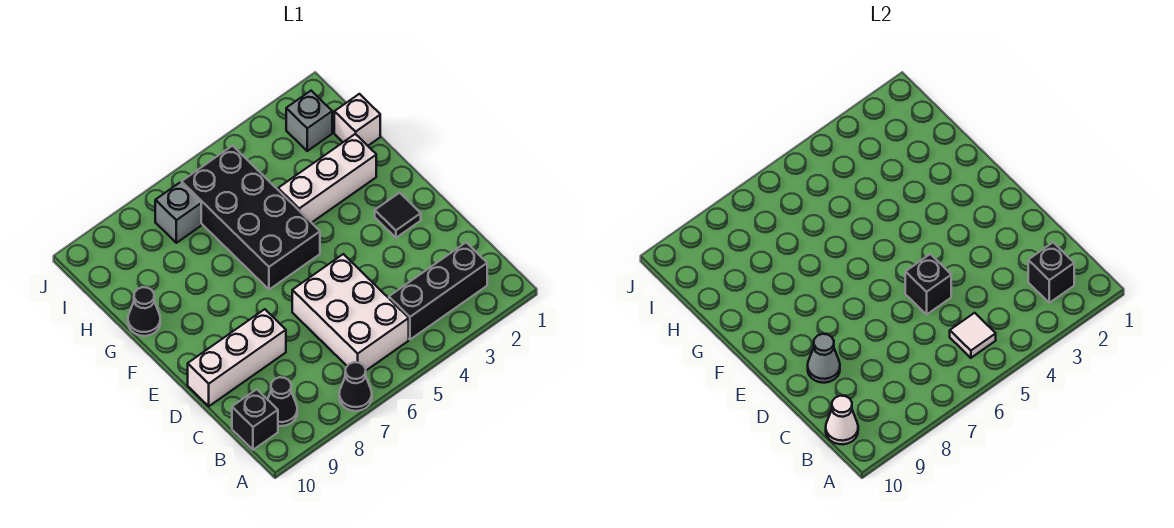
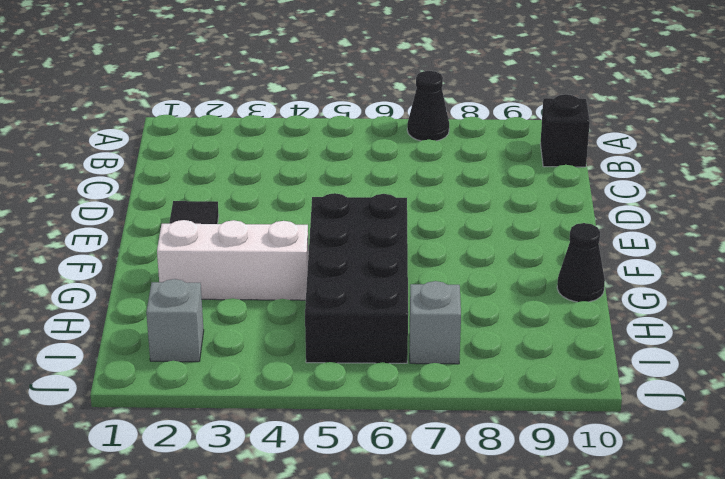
none -> black 1x3 brick [389,243,487,340]
none -> white 2x3 brick [292,254,409,370]
none -> black 1x1 cone [268,377,297,426]

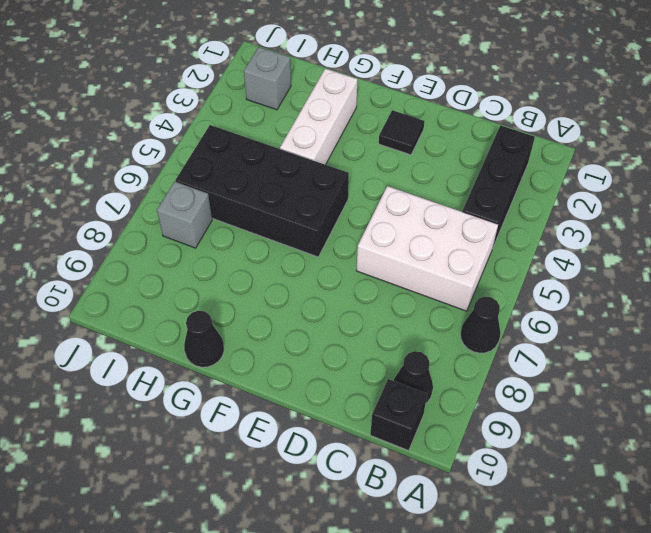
none -> white 1x3 brick [188,309,286,406]
none -> white 1x1 brick [334,94,380,146]
none -> black 1x1 brick [1028,243,1074,303]

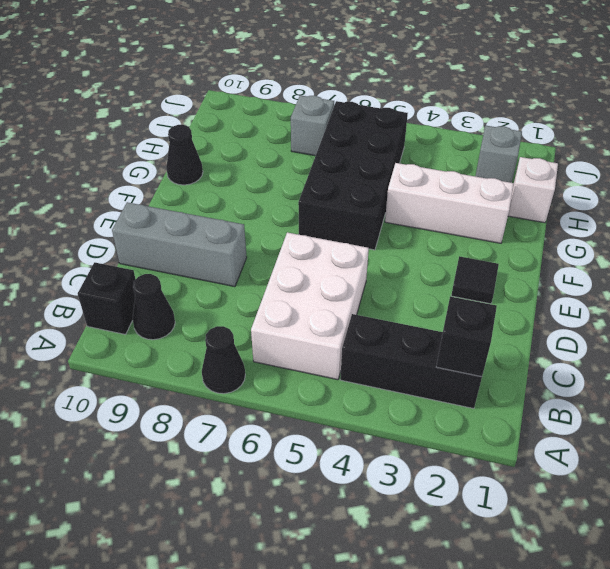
grey 1x3 brick [112,202,247,287] -> white 1x3 brick [188,309,286,406]
none -> white 1x1 tile [950,313,996,358]
none -> white 1x1 cone [826,396,858,444]
none -> black 1x1 brick [905,254,951,314]

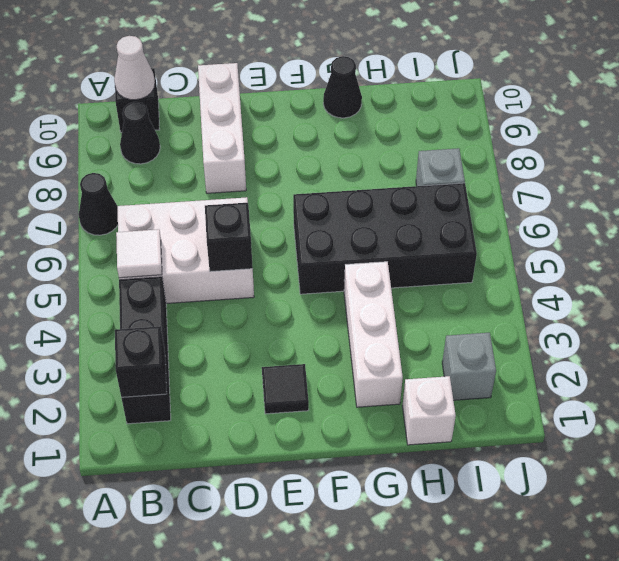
none -> grey 1x1 cone [808,334,840,383]

